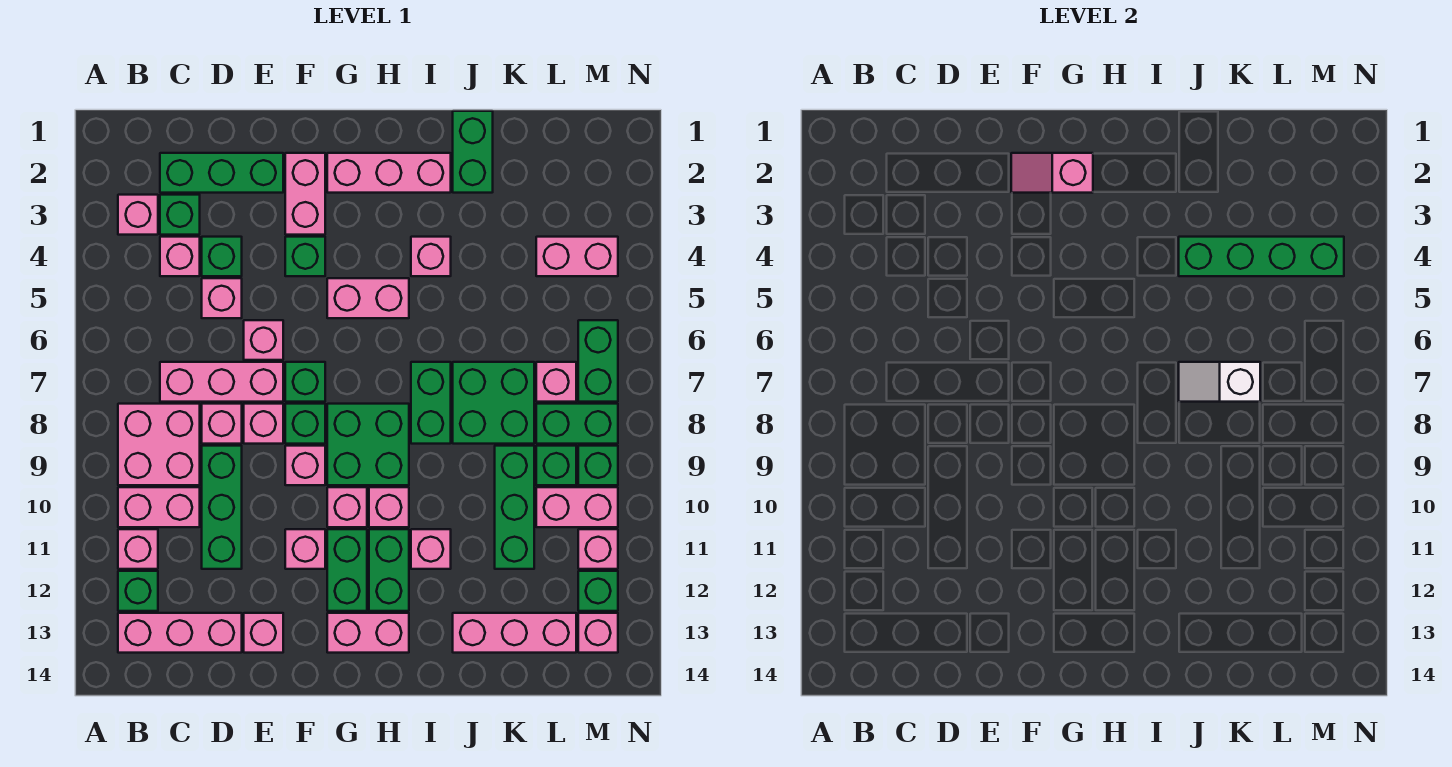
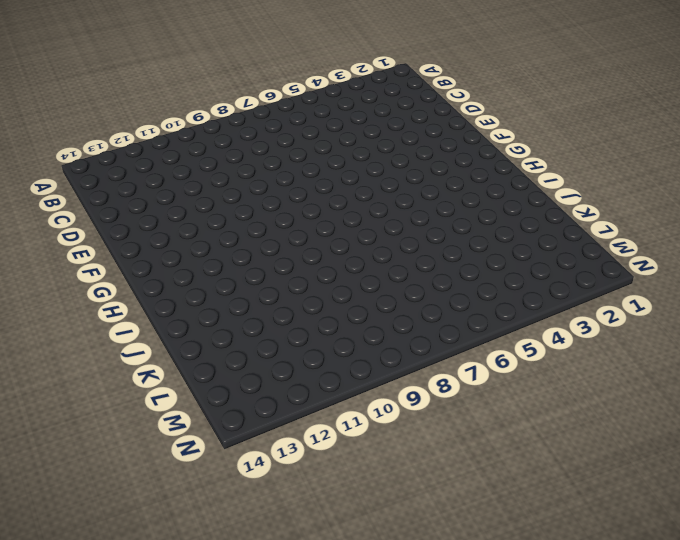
none -> pink 1x1 brick [118,195,158,235]
none -> pink 2x2 brick [118,404,200,485]
none -> pink 1x2 brick [118,487,200,527]
none -> pink 1x1 brick [118,529,158,569]

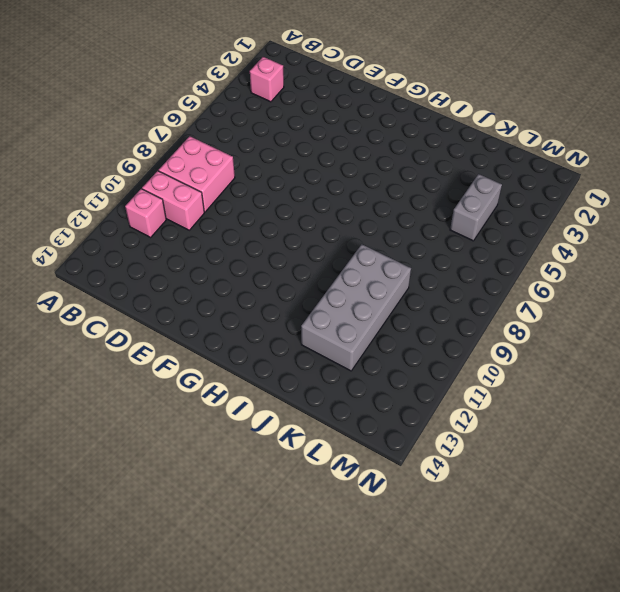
grey 2x4 brick [301,244,411,371] -> green 1x3 brick [495,446,534,569]
grey 1x2 brick [450,174,502,241] -> pink 1x2 brick [536,237,618,276]
none -> green 1x1 brick [118,571,158,611]
none -> pink 1x3 brick [118,613,242,653]
none -> green 1x3 brick [160,153,283,193]
none -> green 1x1 brick [160,195,200,235]

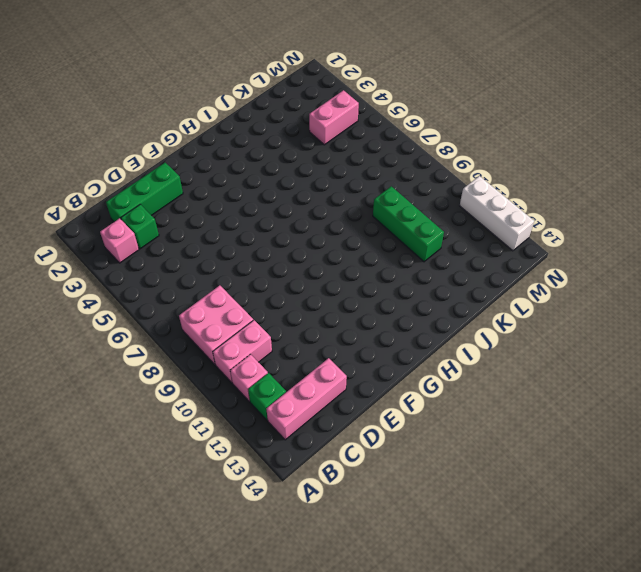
white 1x3 brick [460,176,534,251] -> none
none -> pink 1x1 brick [160,237,200,276]
none -> pink 1x3 brick [160,362,283,402]
none -> green 1x1 brick [202,237,242,276]
none -> pink 1x1 brick [202,278,242,318]

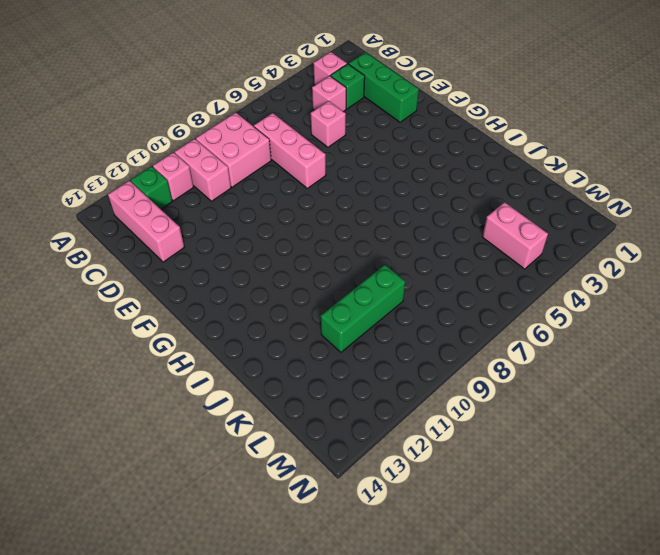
none -> green 1x1 brick [202,237,242,276]
none -> pink 1x1 brick [202,404,242,444]
none -> green 1x3 brick [202,446,242,569]
none -> pink 1x1 brick [244,320,283,360]

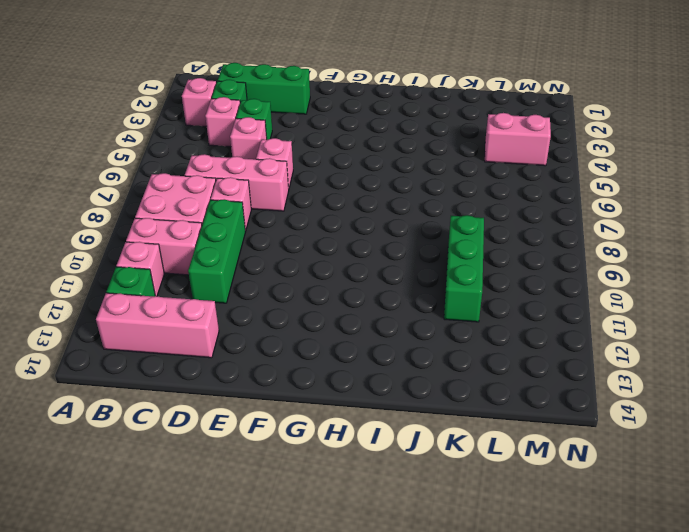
none -> pink 1x1 brick [244,404,283,444]
none -> pink 1x1 brick [244,613,283,653]
none -> pink 1x2 brick [285,153,325,235]
none -> green 1x1 brick [285,237,325,276]

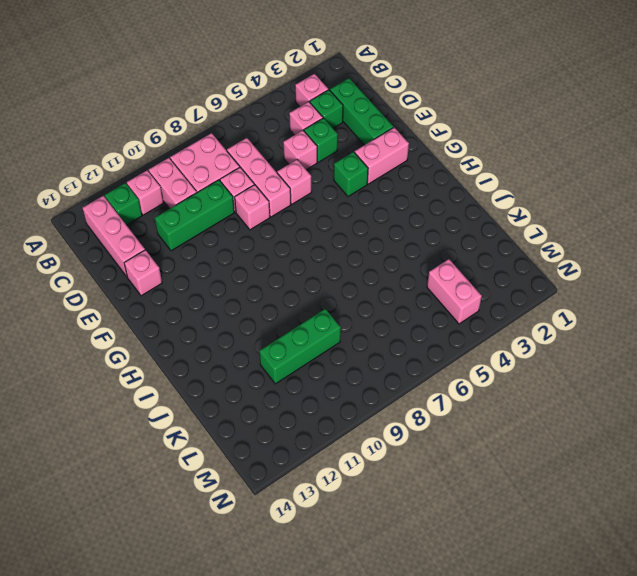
none -> green 1x1 brick [285,362,325,402]
none -> green 1x1 brick [285,404,325,444]
none -> pink 1x1 brick [285,446,325,485]
none -> pink 1x1 brick [285,529,325,569]

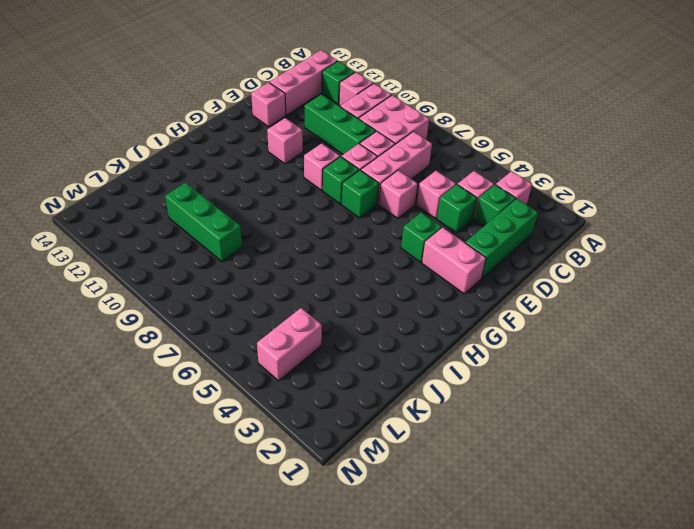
none -> pink 1x3 brick [327,153,451,193]
none -> pink 1x2 brick [327,278,409,318]
none -> green 2x2 brick [327,404,409,485]
none -> pink 1x1 brick [327,487,367,527]

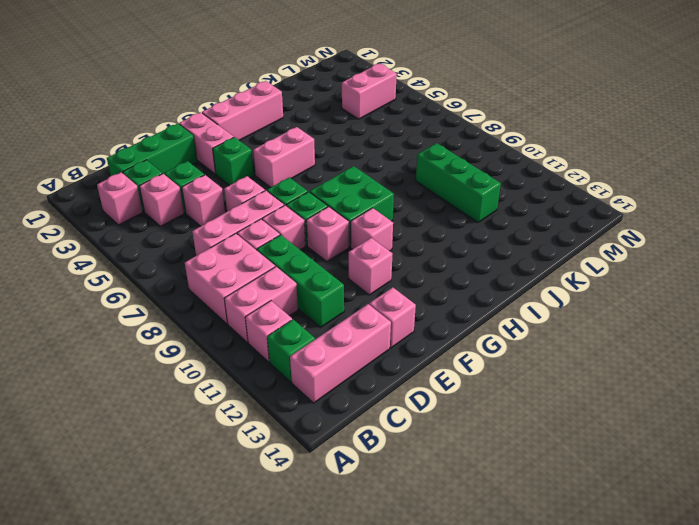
none -> green 1x2 brick [327,529,367,611]
none -> pink 1x2 brick [327,613,409,653]
none -> pink 1x1 brick [369,487,409,527]
none -> green 1x2 brick [369,529,409,611]

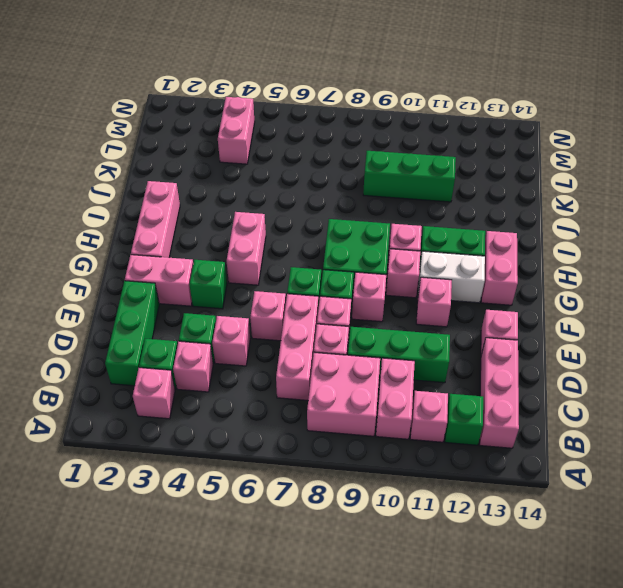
white 1x2 brick [418,251,485,303] -> green 1x2 brick [327,529,367,611]
none -> pink 1x1 brick [411,237,451,276]
none -> green 1x2 brick [411,362,451,444]
none -> pink 1x1 brick [411,529,451,569]
none -> green 1x2 brick [453,111,493,193]

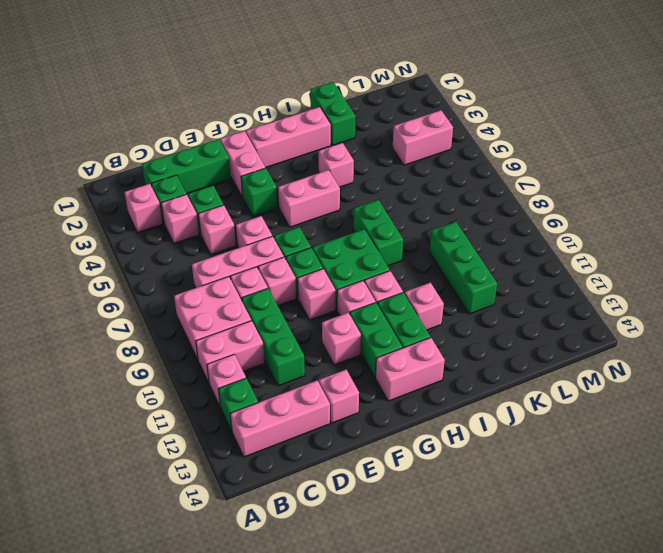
none -> green 2x2 brick [453,362,534,444]
none -> pink 1x3 brick [453,613,576,653]
none -> pink 1x1 brick [536,362,576,402]
none -> green 1x2 brick [536,404,618,444]

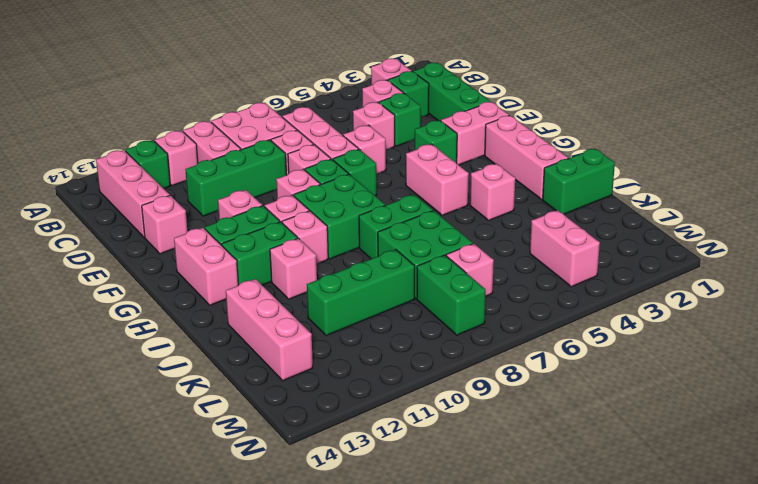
none -> green 1x1 brick [536,446,576,485]
none -> pink 1x2 brick [536,487,618,527]
none -> green 1x2 brick [578,320,618,402]
none -> green 1x1 brick [578,446,618,485]

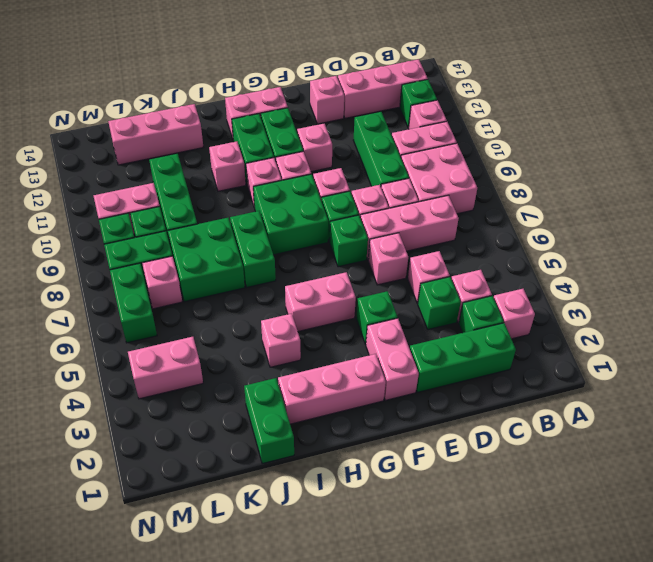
none -> pink 1x1 brick [578,529,618,569]
none -> green 1x1 brick [578,571,618,611]
none -> pink 1x1 brick [578,613,618,653]
none -> pink 1x2 slope [1011,153,1093,193]

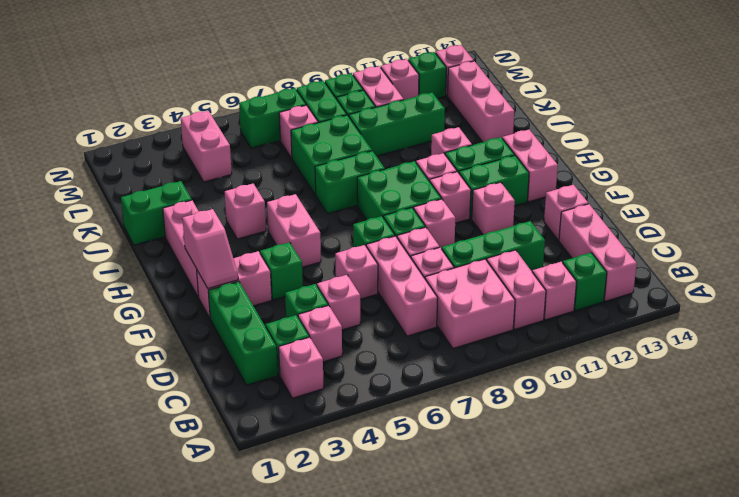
none -> green 1x4 brick [1179,237,1344,276]
none -> white 1x2 slope [1179,362,1260,402]

